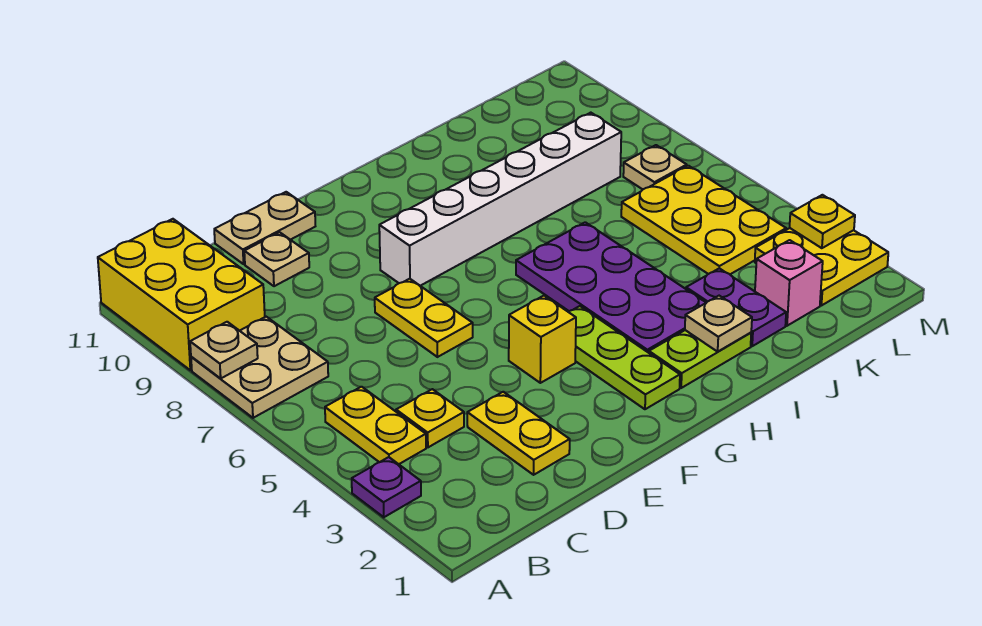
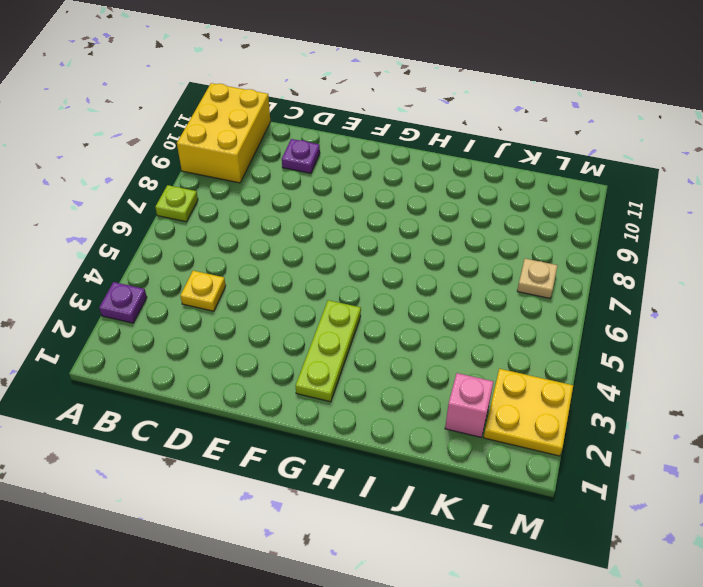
lime 1x1 plate [155,185,198,222] -> tan 2x2 plate [191,317,328,418]
purple 1x1 plate [282,139,320,173] -> tan 1x1 plate [244,232,309,286]
none -> yellow 1x2 plate [325,387,426,464]
none -> yellow 1x2 plate [467,392,570,475]
none -> tan 1x2 plate [214,192,315,264]

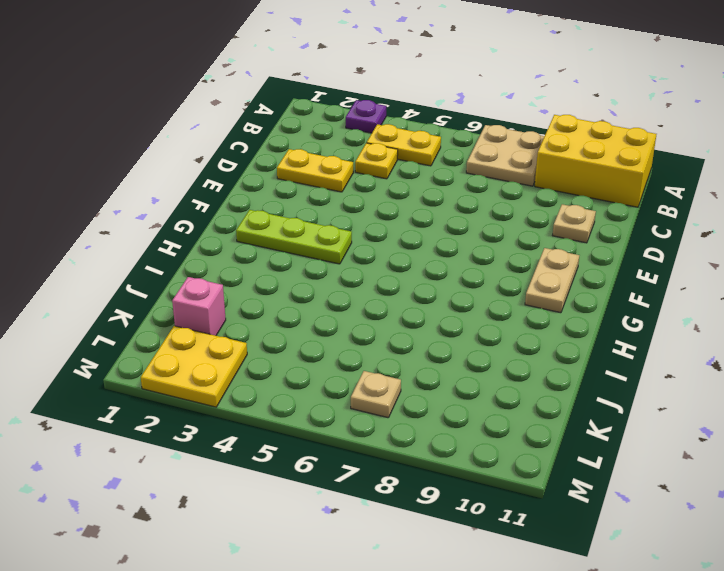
tan 1x2 plate [525,248,579,313] -> tan 1x2 plate moved to [214,192,315,264]
none -> yellow 1x2 plate [375,279,473,357]
none -> yellow 1x1 brick [509,296,576,383]
none -> white 1x6 brick [379,113,621,286]

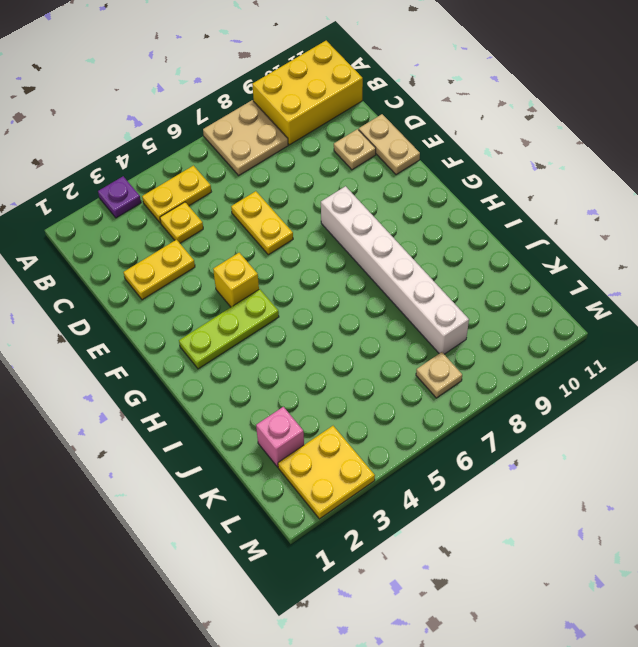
yellow 1x2 plate [231,191,293,255] -> yellow 1x2 plate turned to [375,279,473,357]
none -> lime 1x2 plate [649,330,751,388]
none -> purple 2x4 plate [516,222,706,353]
none -> purple 1x2 plate [686,268,786,346]

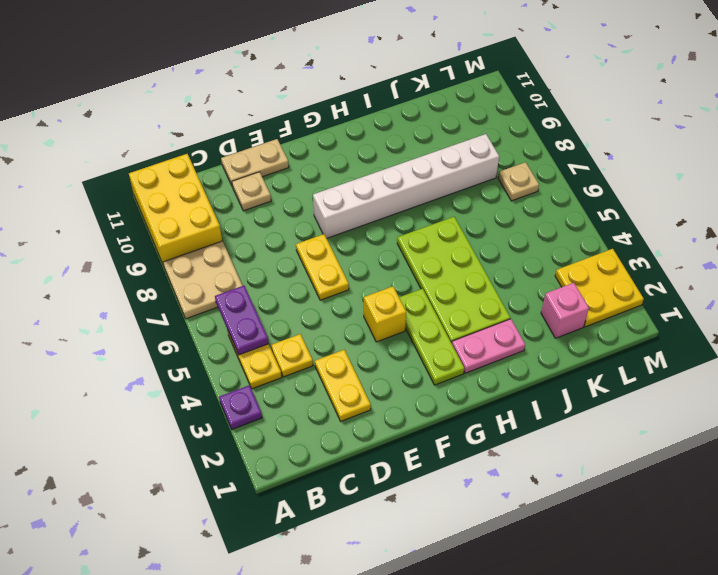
purple 1x2 plate [215,286,269,355] -> purple 1x2 plate moved to [686,268,786,346]
pink 1x2 plate [452,319,525,373] -> lime 1x2 plate [649,330,751,388]
lime 2x4 plate [397,217,510,343] -> purple 2x4 plate [516,222,706,353]
none -> yellow 2x3 plate [621,166,786,274]
none -> tan 1x1 plate [190,322,258,379]
none -> tan 1x1 plate [685,296,752,352]

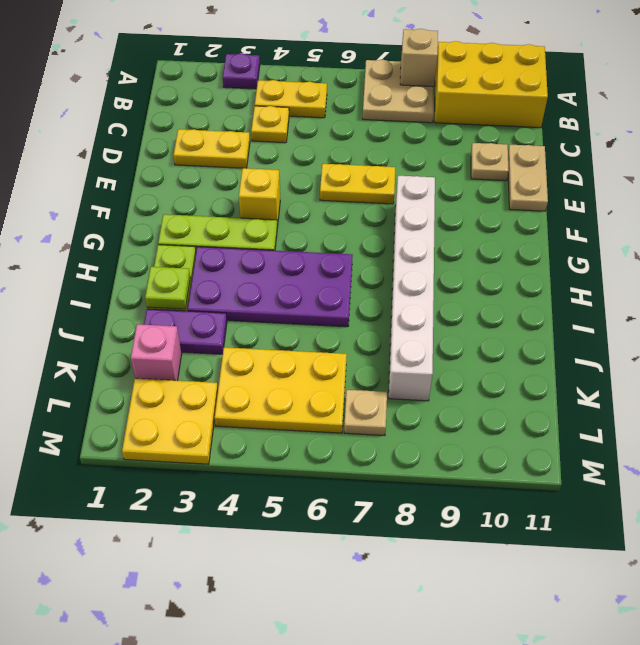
tan 1x1 brick [400,29,438,87] -> tan 1x1 plate [190,322,258,379]
lime 1x1 plate [145,267,190,309] -> tan 1x1 plate [685,296,752,352]
none -> yellow 1x1 plate [790,195,855,248]

